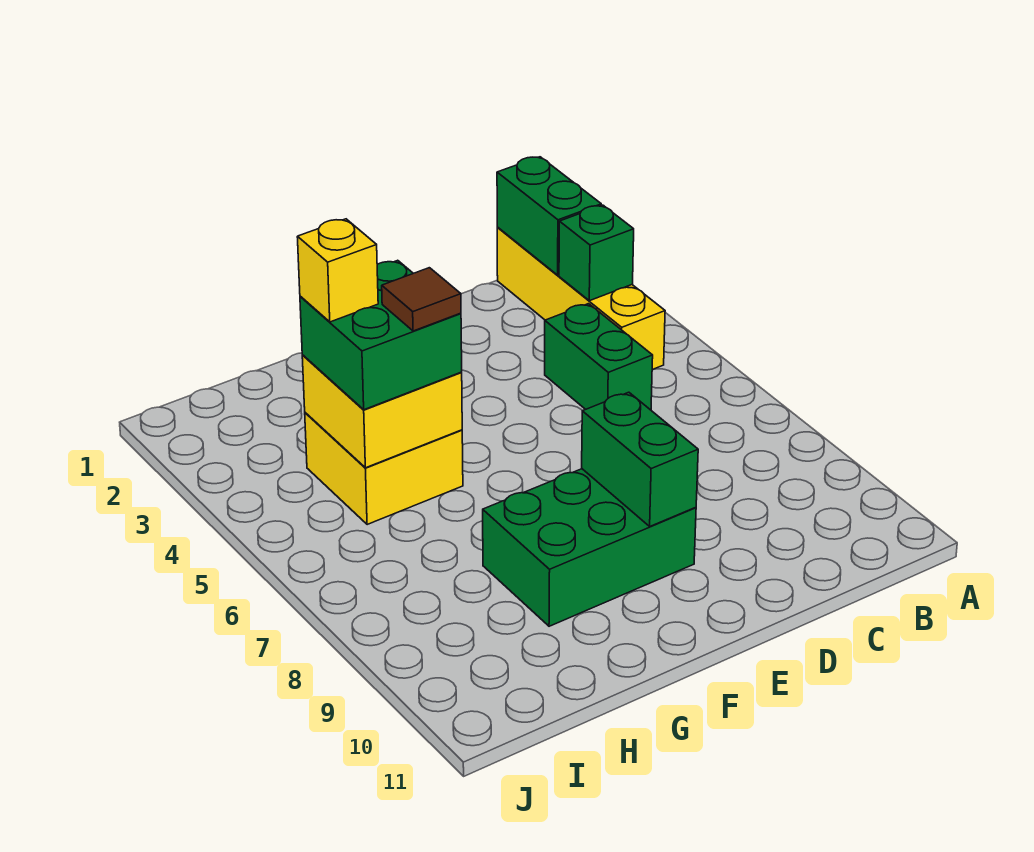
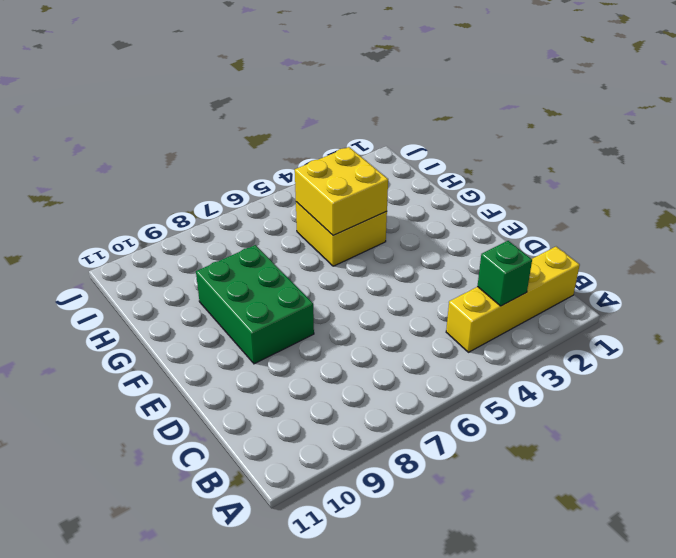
none -> green 1x2 brick [545,304,653,410]
none -> green 1x2 brick [497,157,601,275]

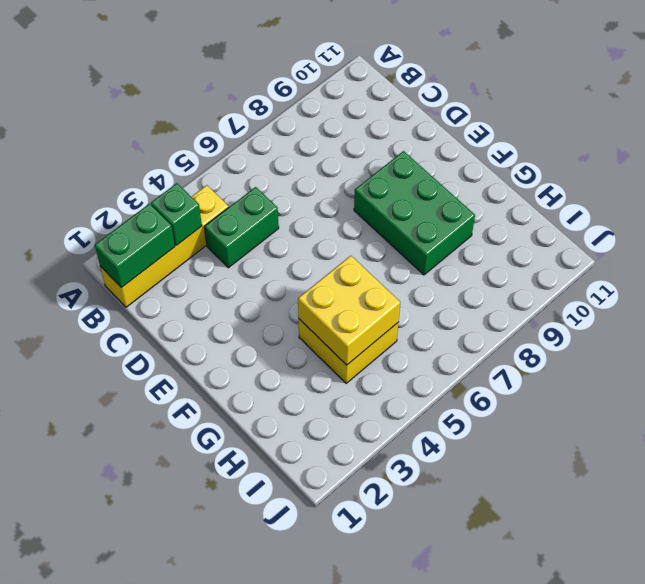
none -> green 1x2 brick [582,392,698,526]
none -> green 2x2 brick [300,260,462,410]

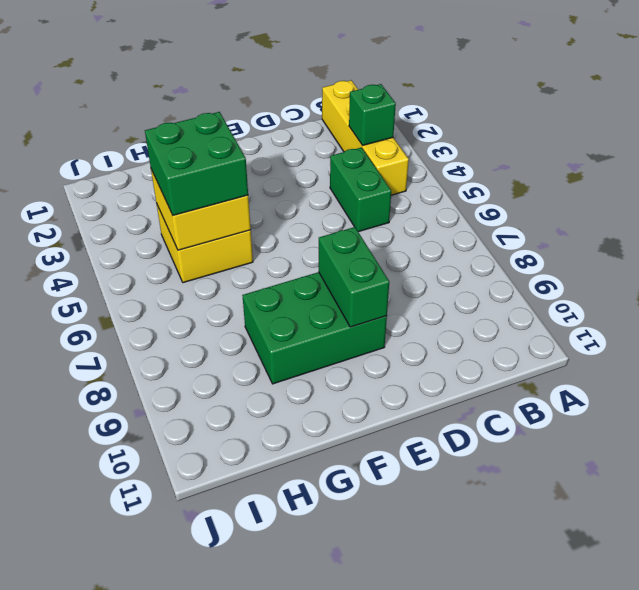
none -> green 1x2 brick [497,157,601,275]
none -> brown 1x1 tile [382,268,461,331]

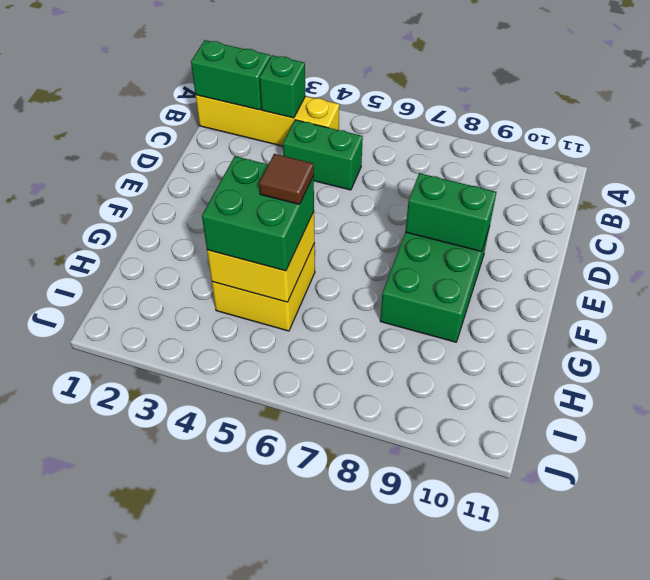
none -> yellow 1x1 brick [297,219,378,322]

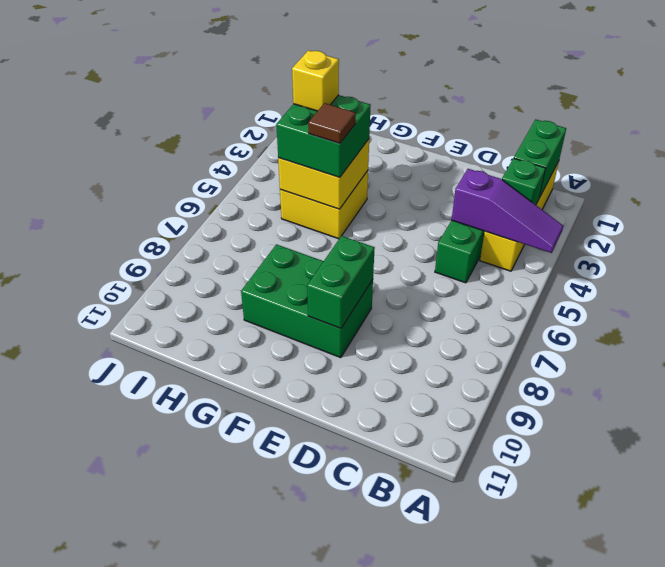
purple 1x3 slope [452,169,563,253] -> none

